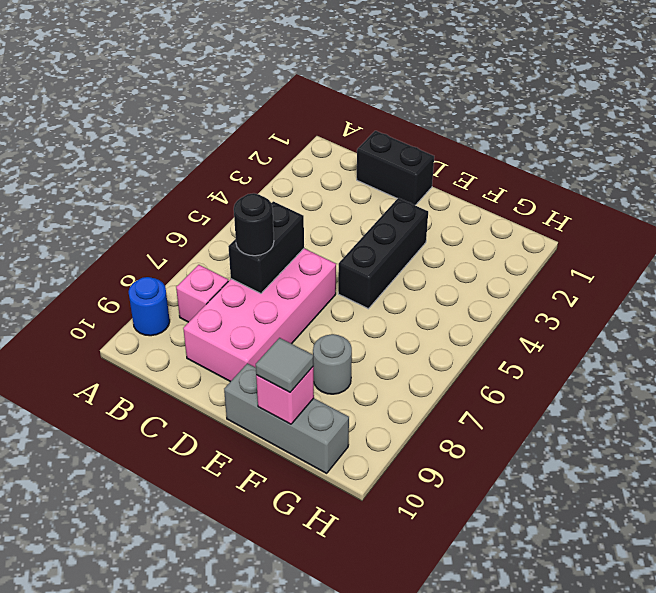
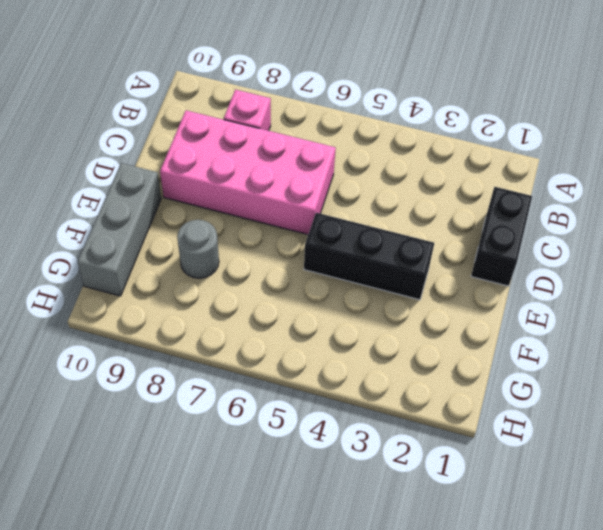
none -> blue 1x1 round brick [129,277,170,336]
none -> black 1x2 brick [228,201,304,293]

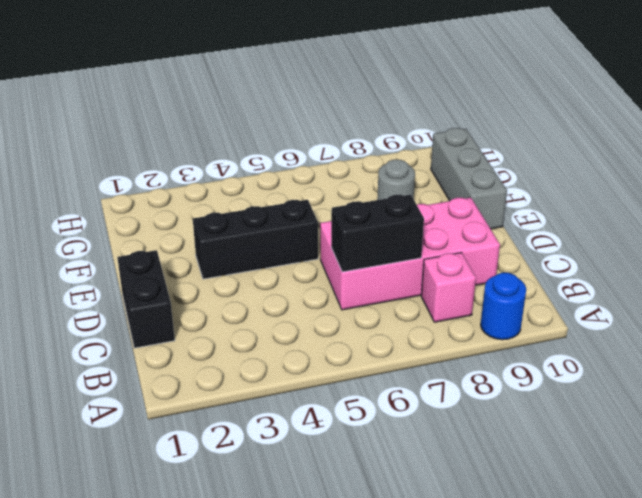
none -> pink 1x1 brick [256,366,314,424]
none -> black 1x1 round brick [234,193,274,256]

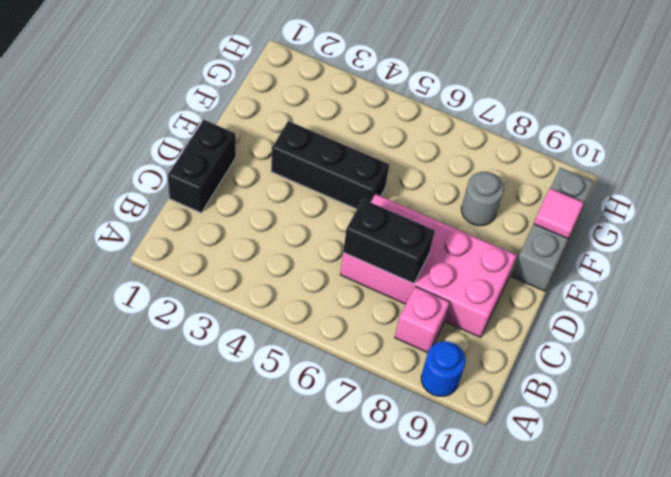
pink 1x1 tile [534,188,584,238] -> pink 1x1 brick [256,366,314,424]
none -> black 1x1 round brick [234,193,274,256]
none -> grey 1x1 tile [256,338,314,392]

